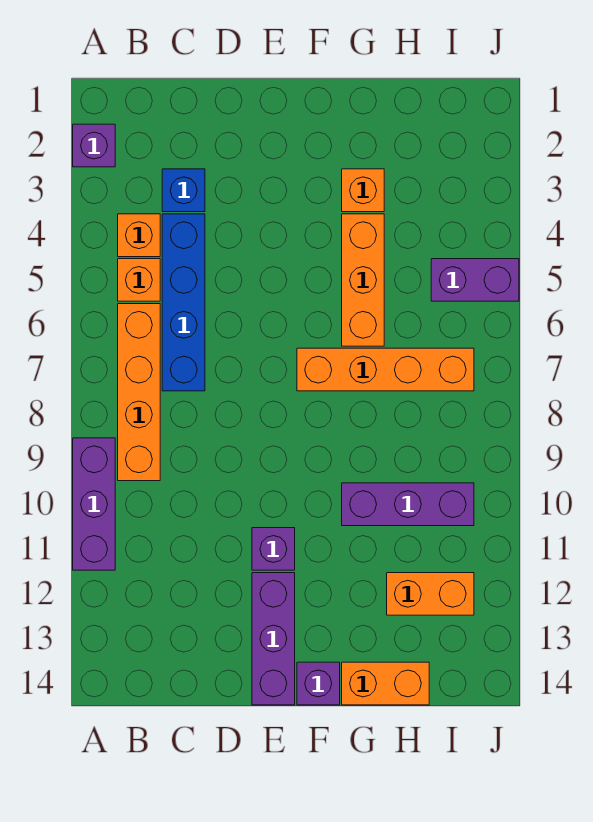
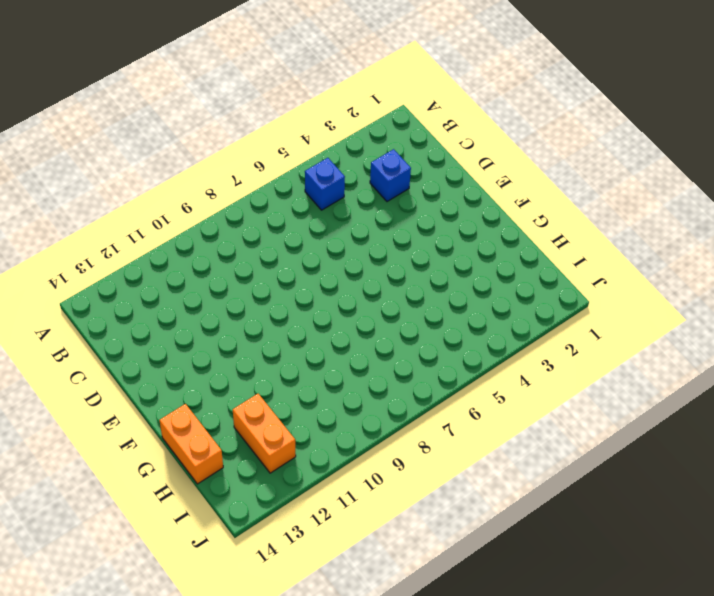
blue 1x1 brick [305,158,345,210] -> orange 1x1 brick [118,259,160,301]
none -> purple 1x1 brick [73,124,115,167]
none -> purple 1x3 brick [73,438,115,570]
none -> orange 1x1 brick [118,214,160,257]

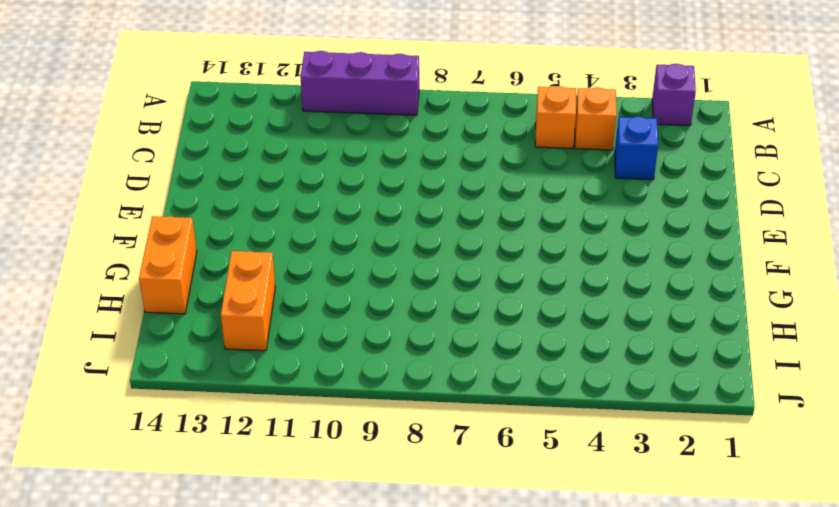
none -> orange 1x4 brick [118,304,160,481]
none -> blue 1x4 brick [162,214,205,391]
none -> purple 1x1 brick [252,528,295,570]

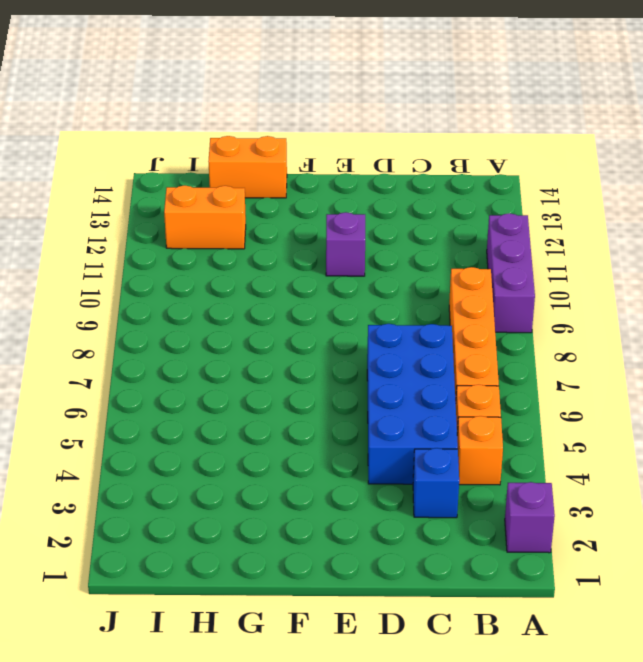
blue 2x4 brick [367,324,458,484] -> blue 1x4 brick [162,214,205,391]
none -> purple 1x3 brick [252,573,295,705]
none -> orange 1x4 brick [297,348,474,391]
none -> purple 1x1 brick [297,662,340,705]

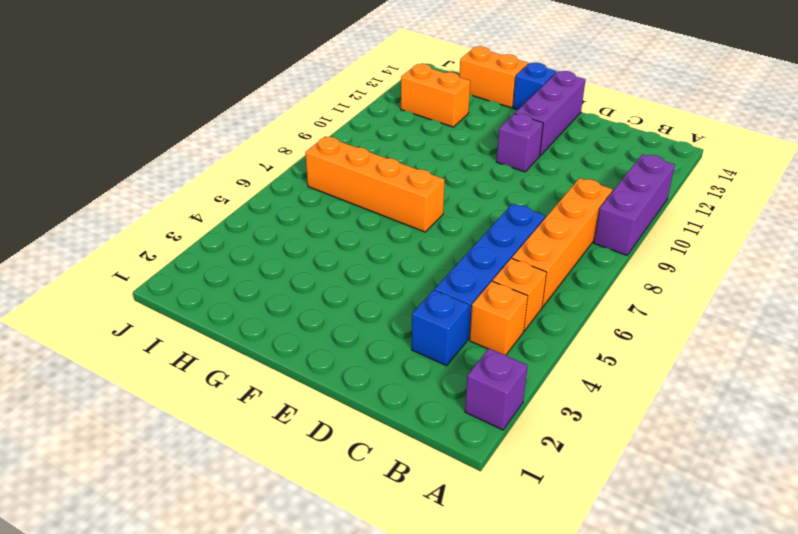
blue 1x1 brick [513,63,556,110] -> purple 1x1 brick [297,662,340,705]
none -> orange 1x1 brick [342,169,384,212]
none -> orange 1x3 brick [342,214,384,346]
none -> purple 1x3 brick [342,483,474,526]

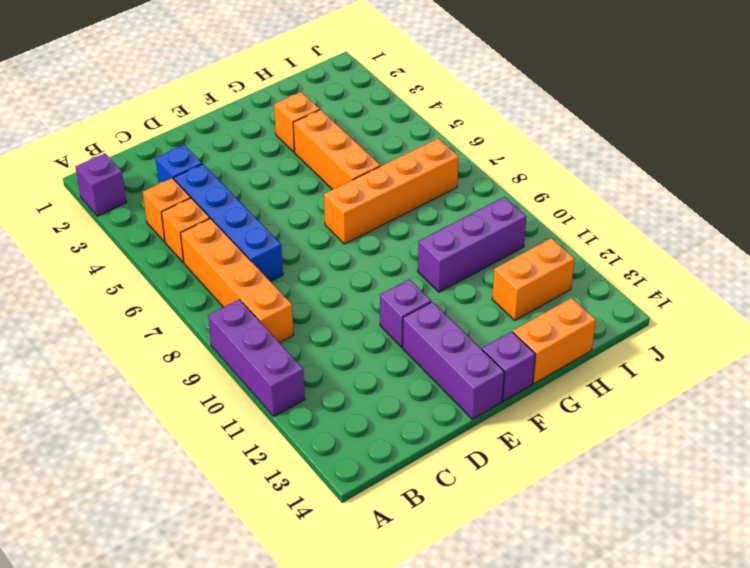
none -> purple 1x2 brick [431,259,519,301]

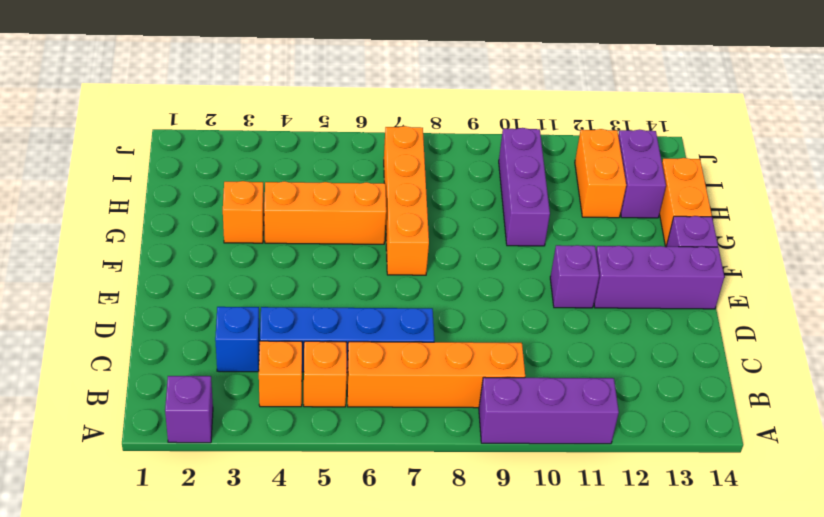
purple 1x2 brick [618,129,666,218] -> purple 1x2 brick moved to [431,259,519,301]

